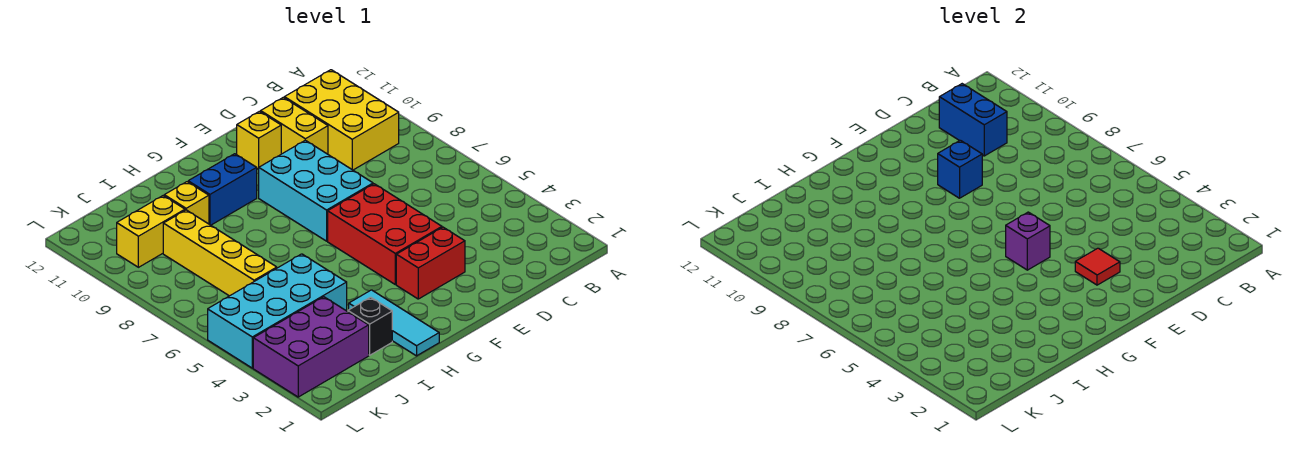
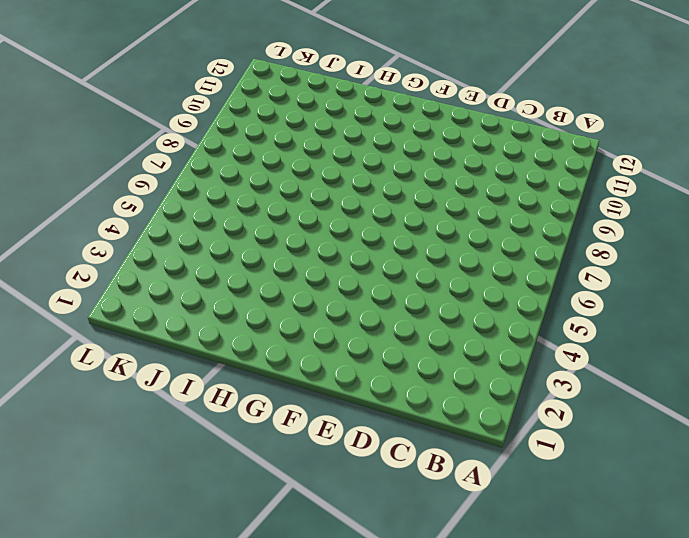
none -> yellow 2x3 brick [284,70,399,170]
none -> yellow 1x2 brick [261,97,328,154]
none -> red 1x2 brick [396,227,465,299]

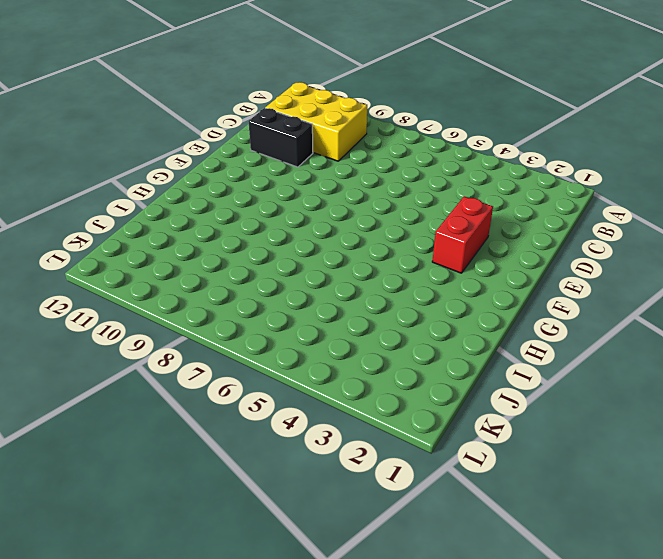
black 1x2 brick [248,108,313,167] -> yellow 1x2 brick [261,97,328,154]
none -> red 2x3 brick [328,184,442,285]
none -> cyan 2x3 brick [259,140,373,241]
none -> yellow 1x1 brick [237,111,281,169]

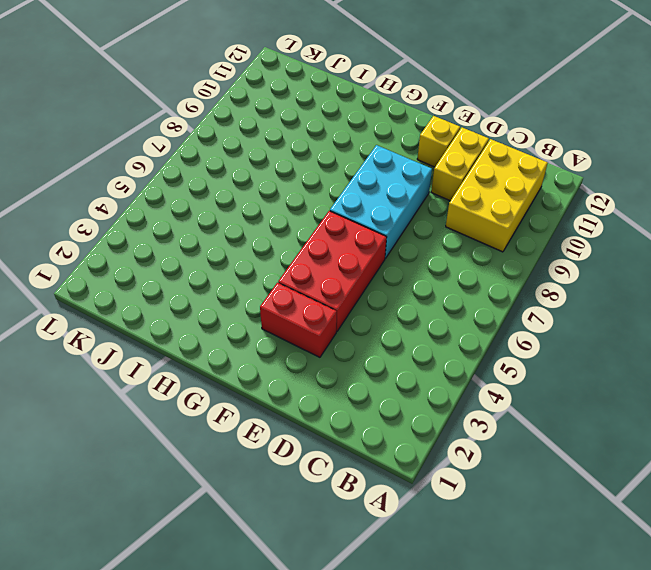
none -> blue 1x2 brick [188,154,257,225]
none -> cyan 1x3 tile [349,290,439,356]
none -> black 1x1 brick [348,297,392,355]

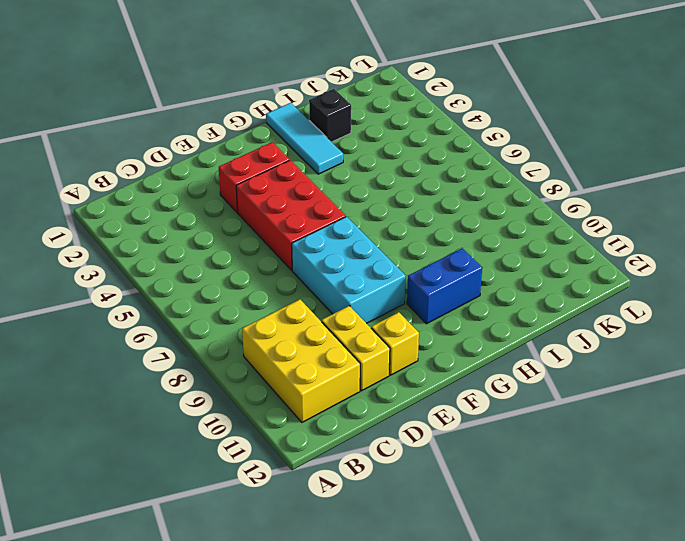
none -> cyan 2x4 brick [208,254,347,368]
none -> yellow 1x1 brick [164,182,209,224]
none -> purple 2x3 brick [253,297,369,397]

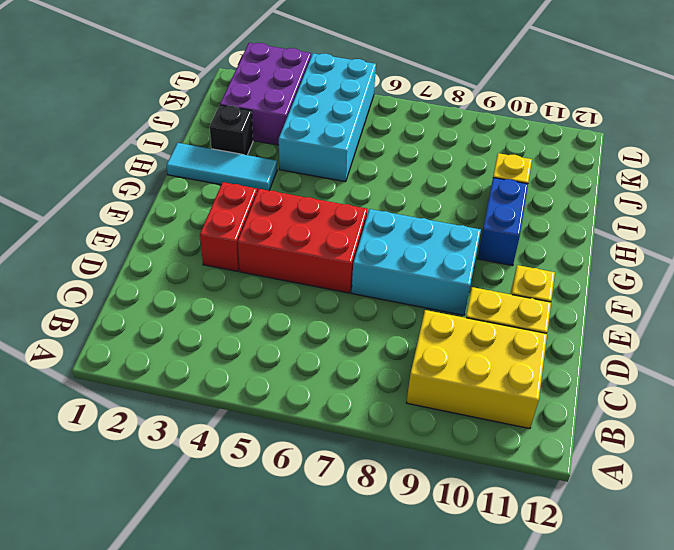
none -> yellow 1x4 brick [163,210,277,296]
none -> yellow 1x2 brick [117,196,185,267]
none -> blue 1x2 brick [939,84,1007,156]

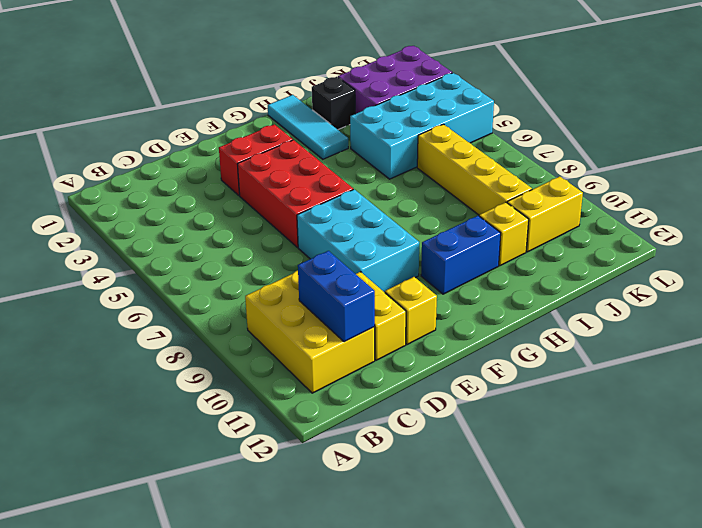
none -> red 1x1 tile [1075,248,1120,285]
none -> blue 1x1 brick [938,140,982,198]
none -> purple 1x1 brick [1006,212,1050,270]

